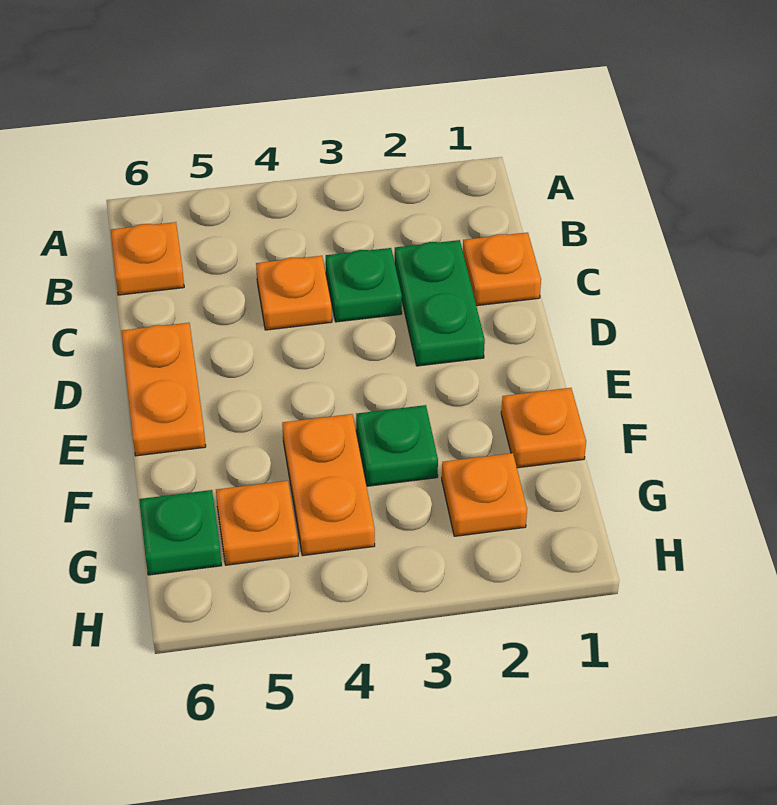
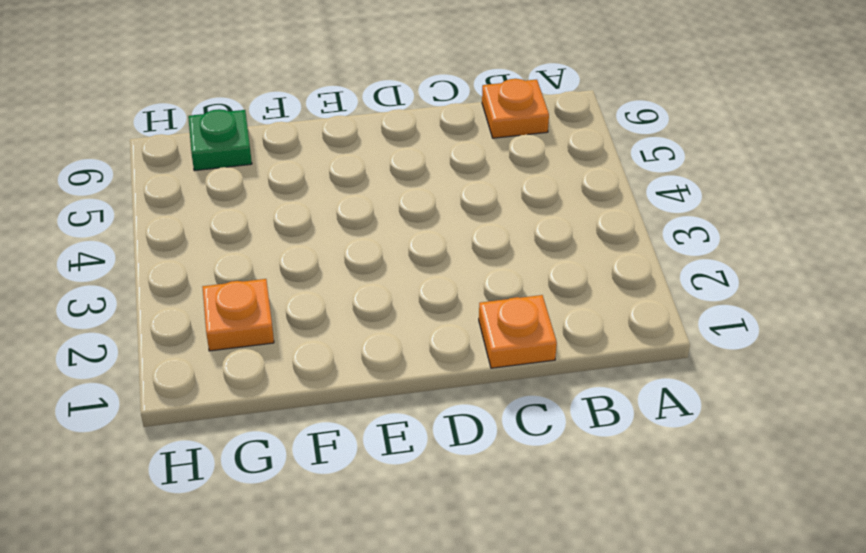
none -> green 1x2 plate [395,240,485,366]
none -> green 1x1 plate [326,248,402,322]
none -> orange 1x1 plate [256,256,332,330]

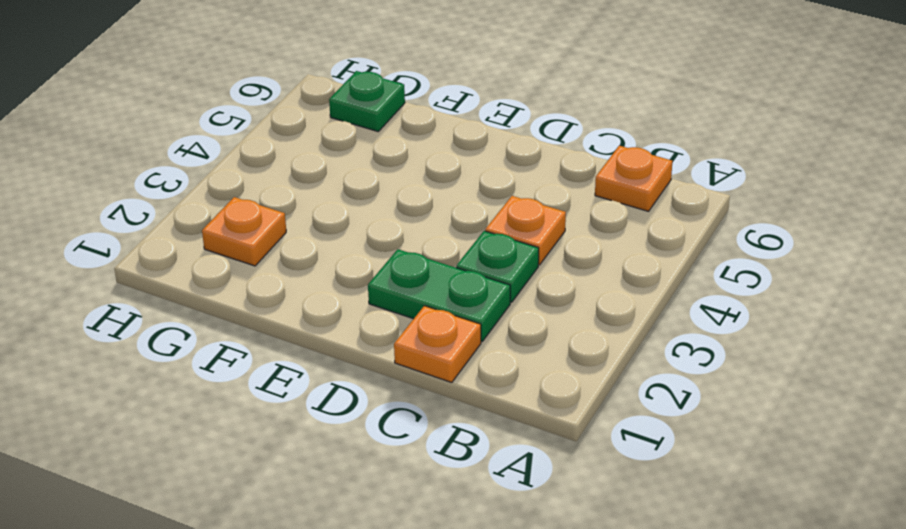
none -> orange 1x2 plate [121,323,206,456]
none -> orange 1x1 plate [501,388,586,468]
none -> green 1x1 plate [356,405,438,486]

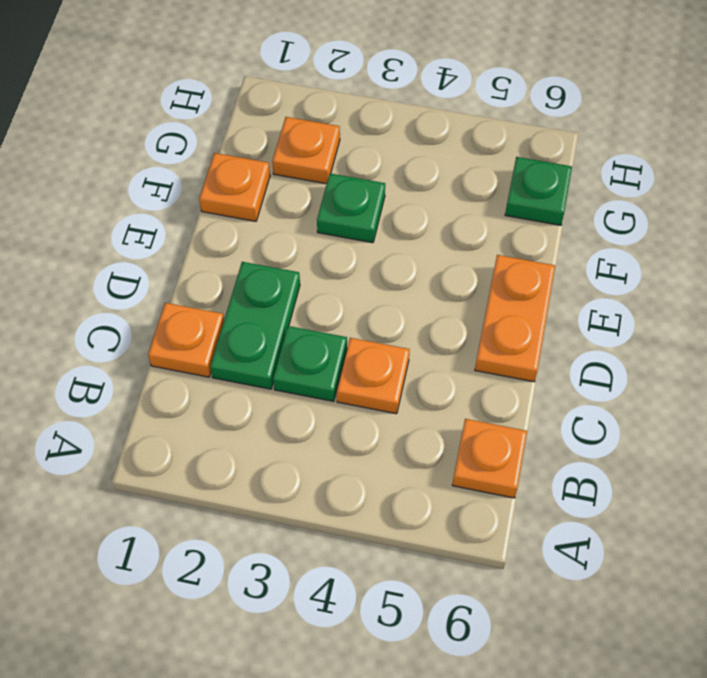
none -> orange 1x2 plate [282,414,375,556]
none -> orange 1x1 plate [216,481,298,565]

